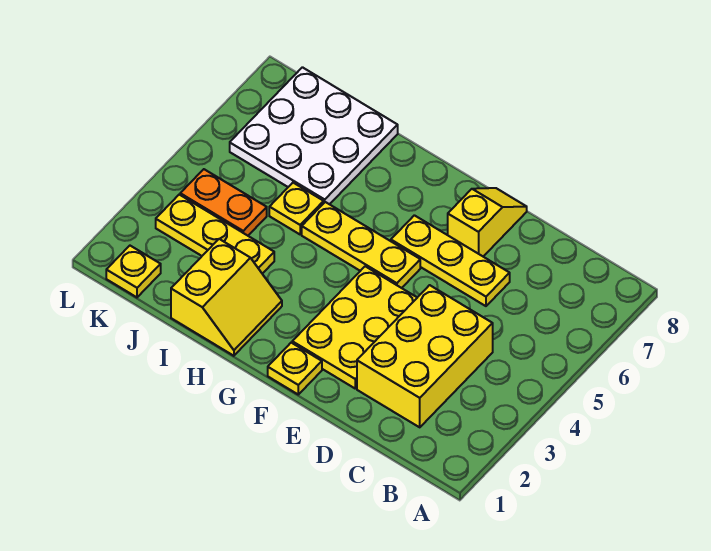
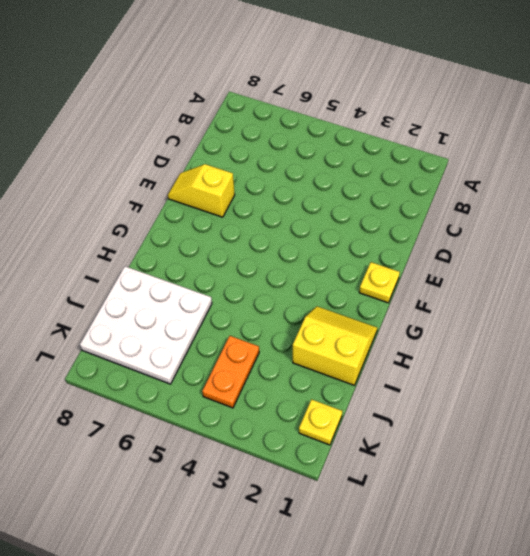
none -> yellow 2x3 brick [357,285,493,427]
none -> yellow 1x3 plate [391,215,510,306]
none -> yellow 2x3 plate [292,266,417,388]

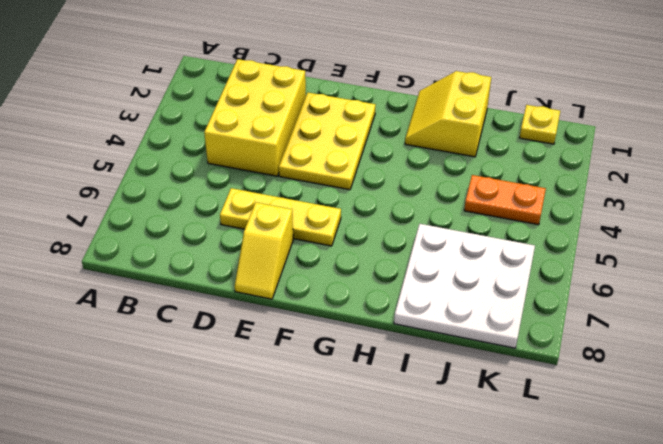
none -> yellow 1x1 plate [268,343,322,394]
none -> yellow 1x3 plate [302,202,420,288]
none -> yellow 1x3 plate [156,195,274,274]

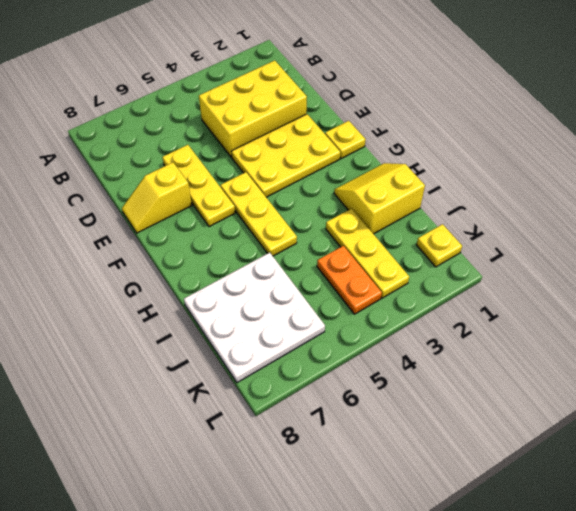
none -> yellow 1x1 plate [269,183,324,234]

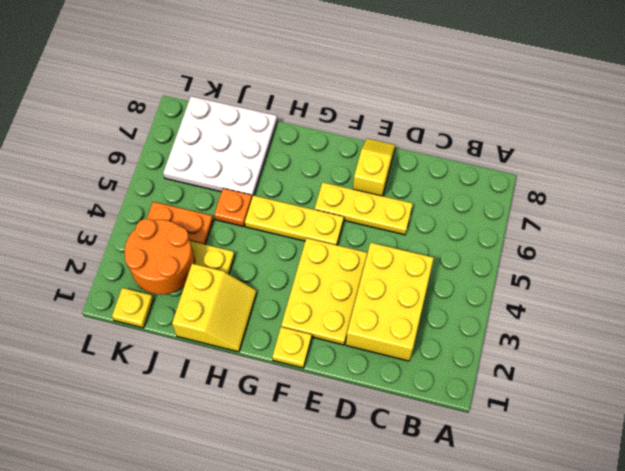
orange 1x1 plate [214,188,252,227] -> yellow 1x1 plate [269,183,324,234]
orange 2x2 round brick [125,219,195,295] -> none

